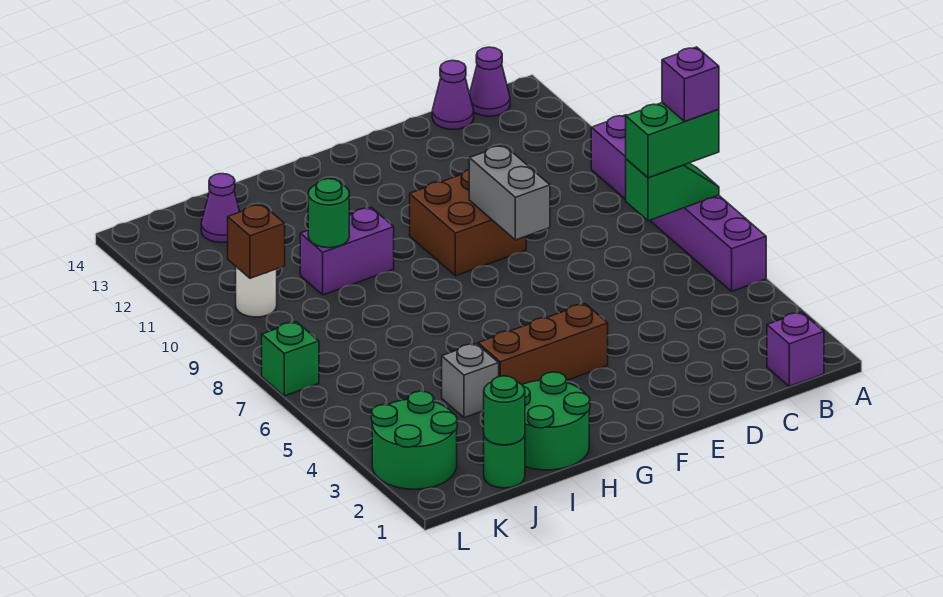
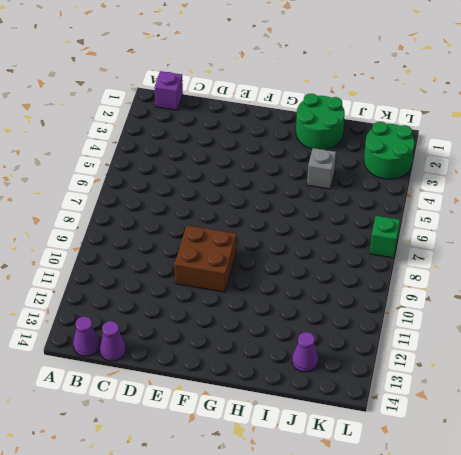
none -> purple 1x6 brick [591,115,766,291]
none -> brown 1x3 brick [478,304,608,385]
none -> purple 1x2 brick [300,207,394,295]

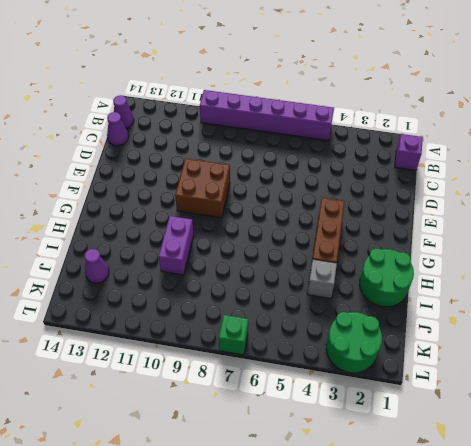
none -> green 1x1 round brick [484,435,525,488]
none -> white 1x1 round brick [236,267,277,317]
none -> green 1x2 slope [626,159,719,221]

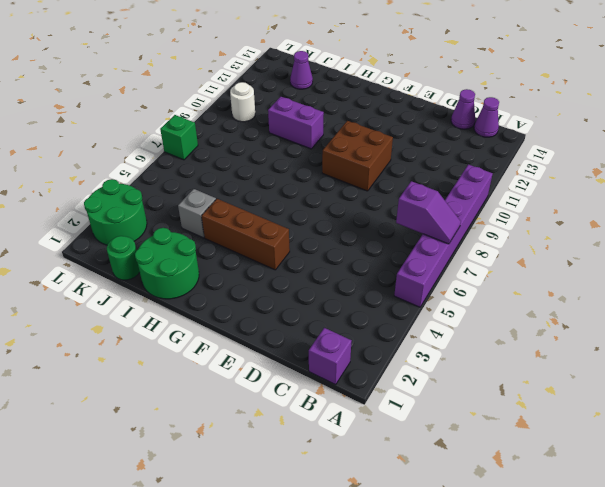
purple 1x2 slope [396,181,461,244] -> green 1x2 slope [626,159,719,221]
none -> grey 1x2 brick [469,145,550,240]
none -> green 1x1 round brick [308,179,349,248]
none -> green 1x1 round brick [484,376,525,445]

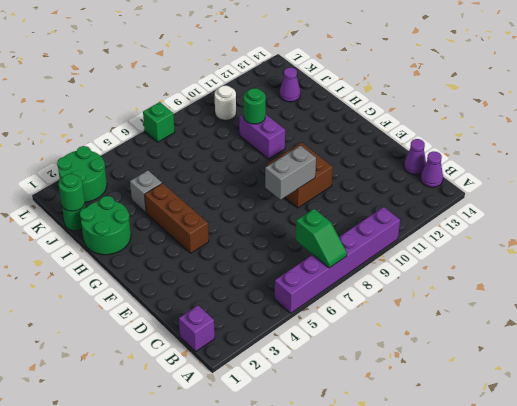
none -> brown 1x1 brick [228,204,285,278]
none -> green 1x2 brick [626,103,719,178]
none -> purple 1x1 brick [662,47,719,122]

